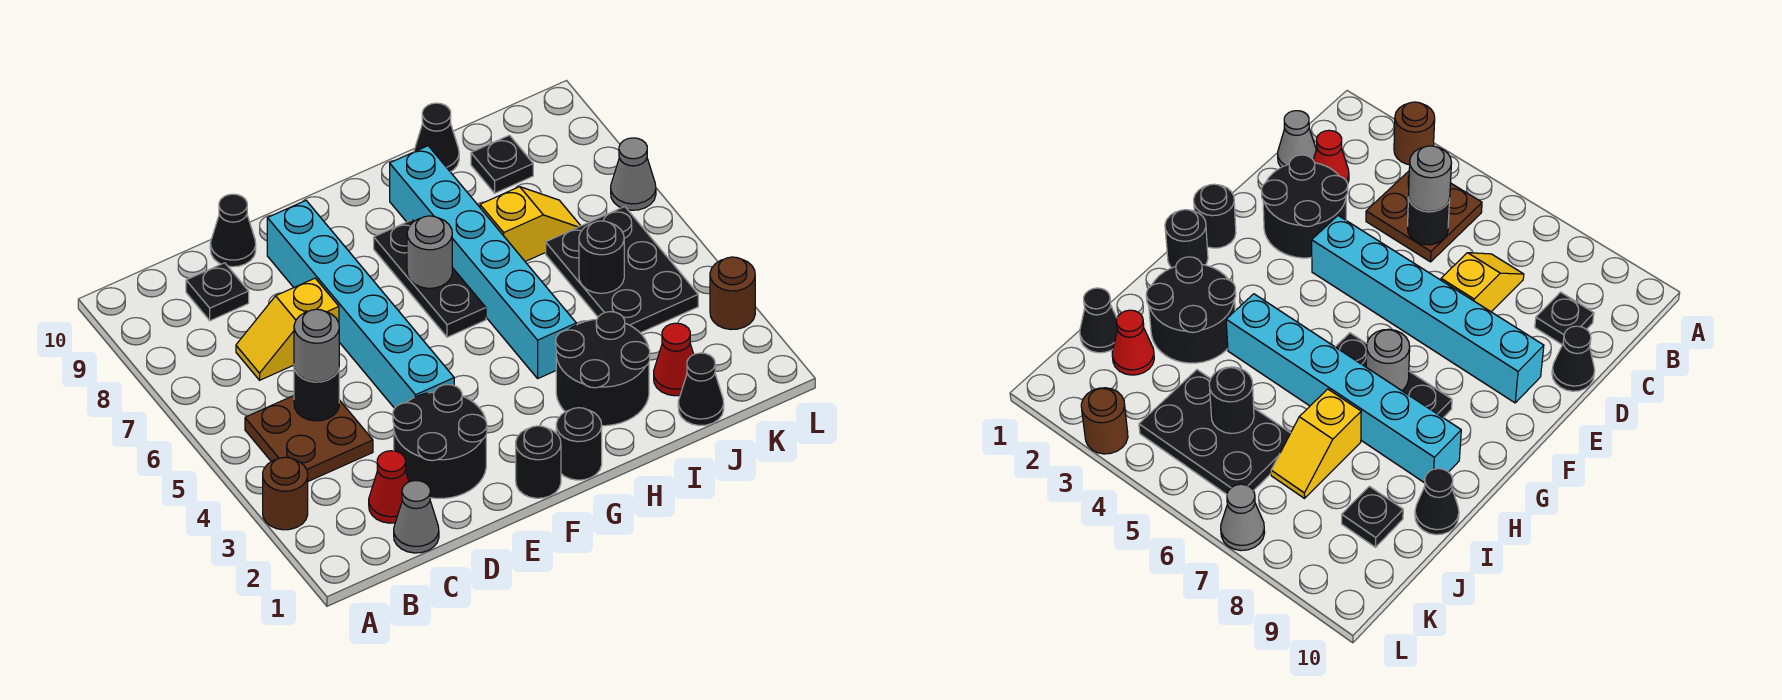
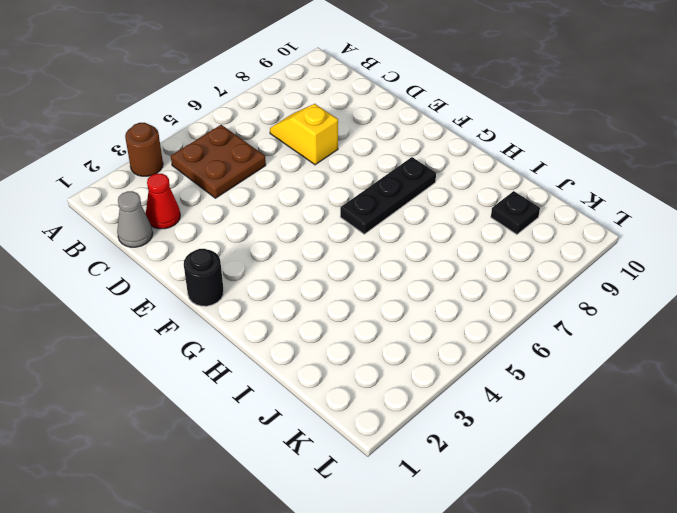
none -> black 1x1 plate [186,263,249,321]
none -> black 2x2 round brick [393,385,487,498]
none -> black 1x1 cone [210,194,256,267]

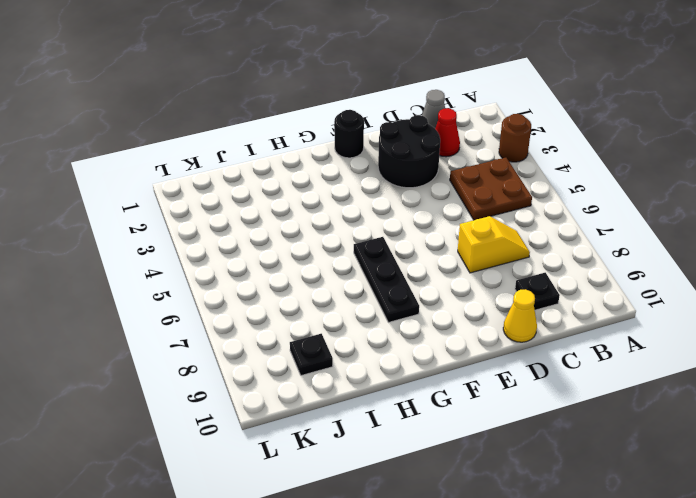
yellow 1x1 cone [503,289,537,342] -> black 1x1 cone [210,194,256,267]
none -> cyan 1x6 brick [267,201,454,408]
none -> black 1x1 round brick [556,408,602,480]
none -> black 2x2 round brick [556,312,650,426]

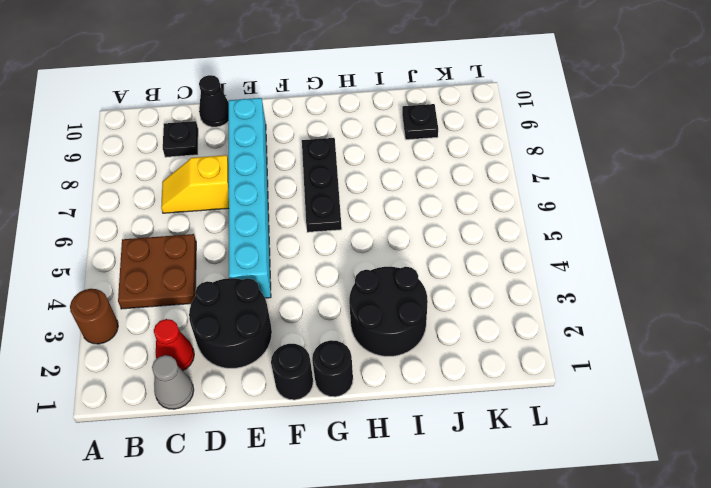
none -> cyan 1x6 brick [390,146,576,378]
none -> yellow 1x2 slope [480,187,580,261]
none -> black 1x1 cone [414,103,459,172]

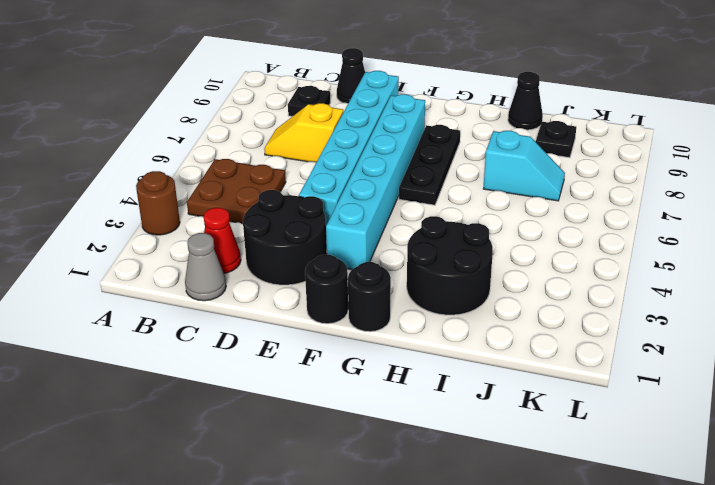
cyan 1x6 brick [326,94,425,270] -> cyan 1x6 brick moved to [390,146,576,378]
cyan 1x2 slope [483,131,565,201] -> yellow 1x2 slope [480,187,580,261]
none -> black 1x1 cone [678,353,724,426]
none -> red 1x1 cone [654,323,694,396]
none -> black 2x3 plate [546,207,698,333]

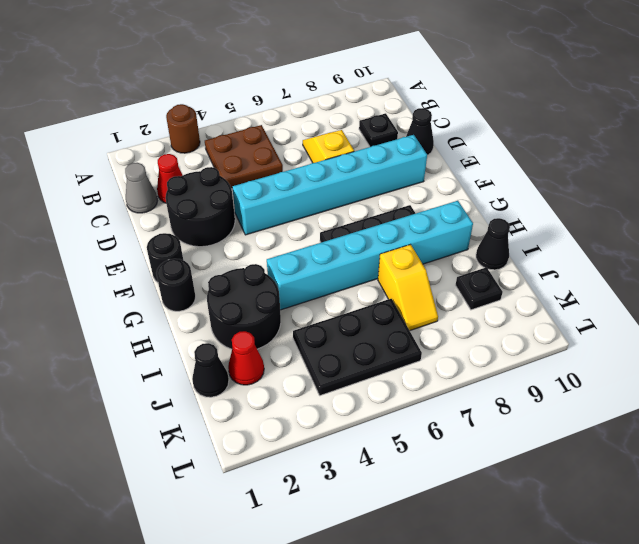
none -> brown 1x1 round brick [710,257,755,330]
none -> grey 1x1 cone [611,138,656,210]
none -> black 1x1 round brick [294,368,339,421]

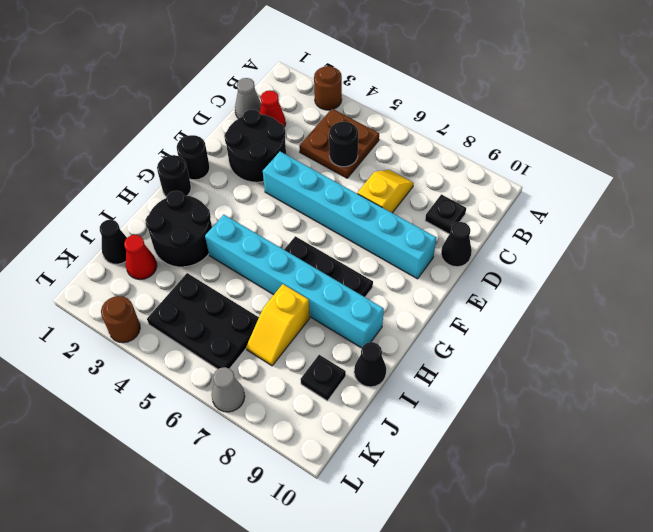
none -> grey 1x1 round brick [407,216,452,288]
none -> black 1x1 round brick [579,221,624,293]
none -> grey 1x1 round brick [294,309,339,382]

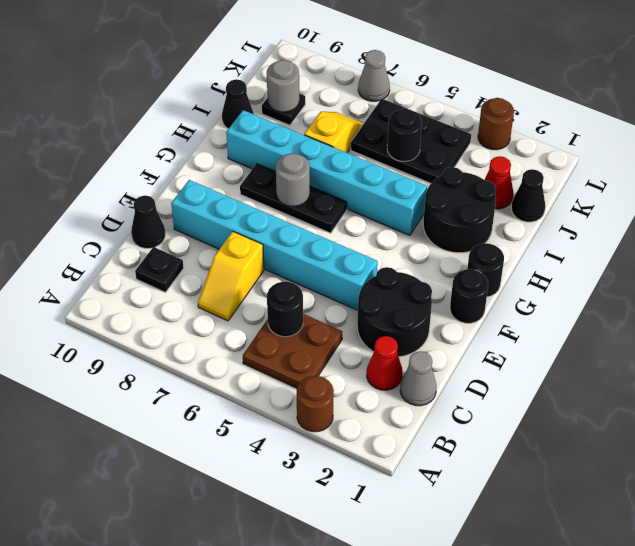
grey 1x1 round brick [267,60,299,112] -> grey 1x1 round brick moved to [294,309,339,382]

